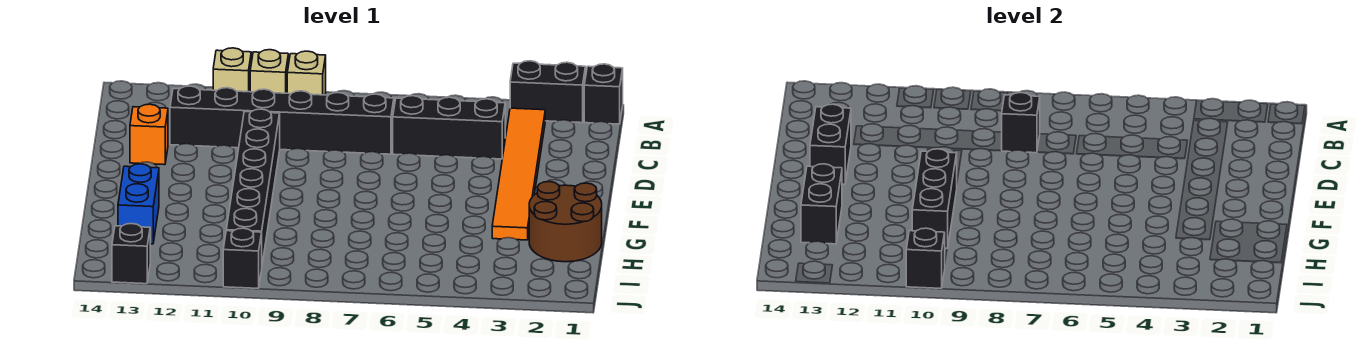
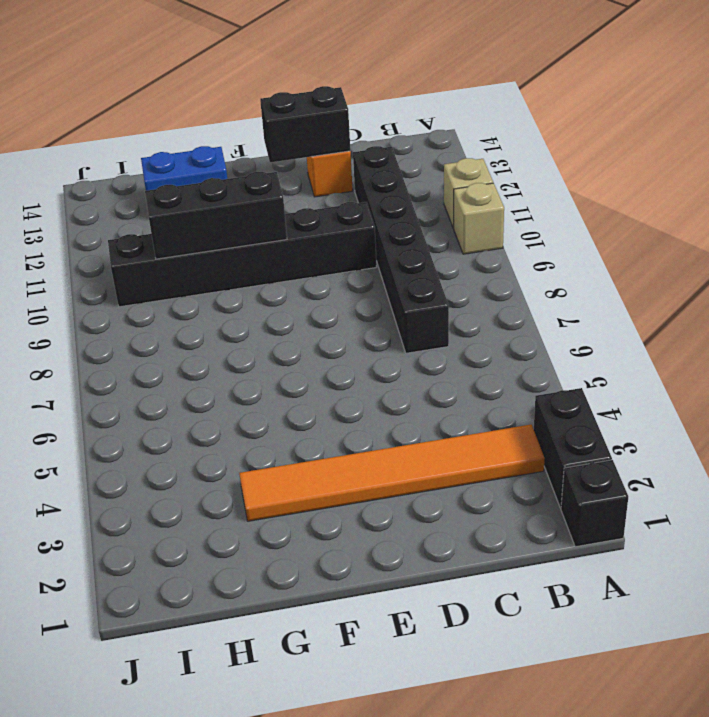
none -> tan 1x1 brick [287,51,326,95]
none -> black 1x3 brick [393,96,505,159]
none -> brown 2x2 round brick [529,182,602,262]

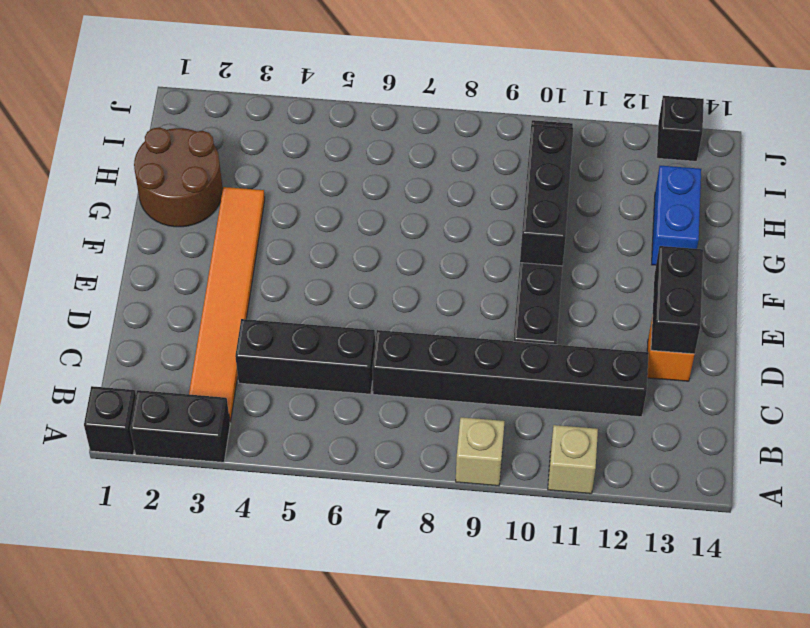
none -> tan 1x1 brick [250,50,288,93]
none -> black 1x1 brick [223,228,262,288]
none -> black 1x1 brick [1002,92,1040,153]

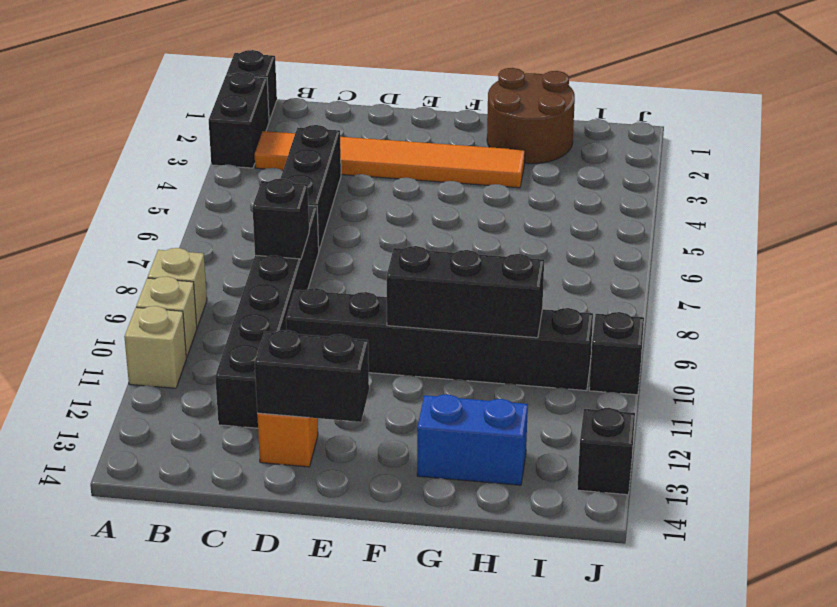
none -> black 1x2 brick [801,164,842,244]
none -> black 1x1 brick [906,228,945,288]

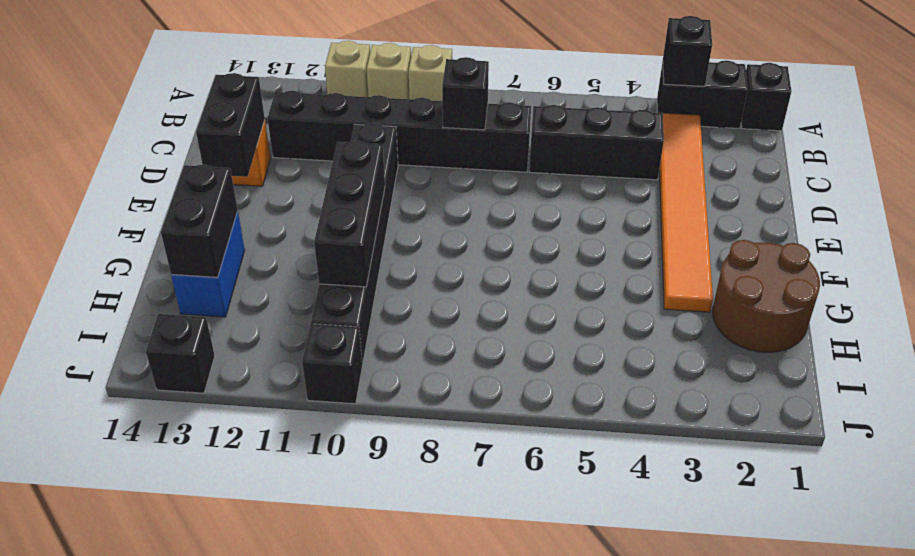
black 1x1 brick [663,16,712,86] -> black 1x1 brick moved to [906,228,945,288]

